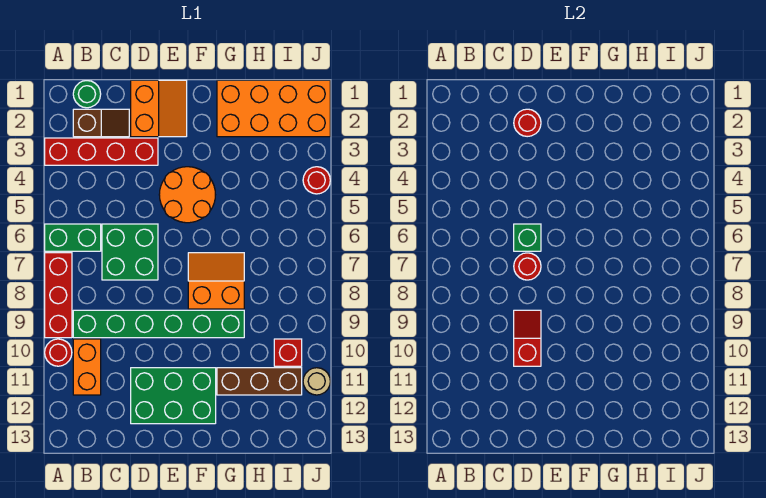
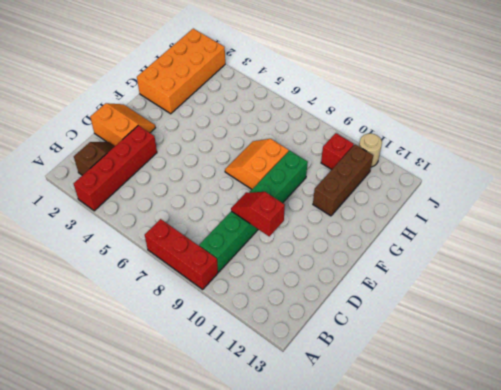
none -> green 1x2 brick [45,224,101,251]
none -> red 1x1 round brick [45,339,72,366]
none -> green 1x1 round brick [73,81,101,108]

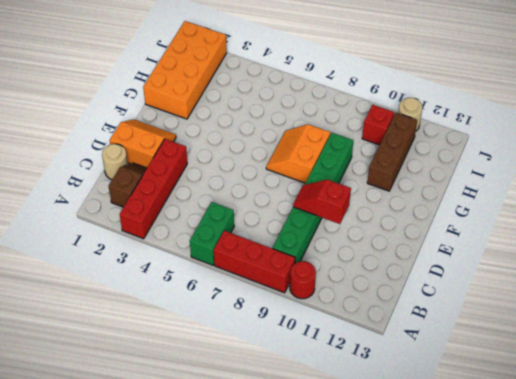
tan 1x1 round brick [102,144,128,180] -> none
none -> green 1x1 round brick [73,81,101,108]
none -> orange 1x2 brick [73,339,101,395]
none -> green 2x2 brick [102,224,158,280]

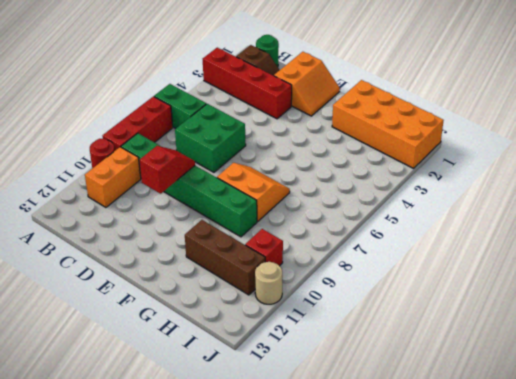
none -> green 2x3 brick [131,368,216,424]
none -> orange 2x2 round brick [159,167,215,223]
none -> red 1x1 round brick [303,167,330,194]

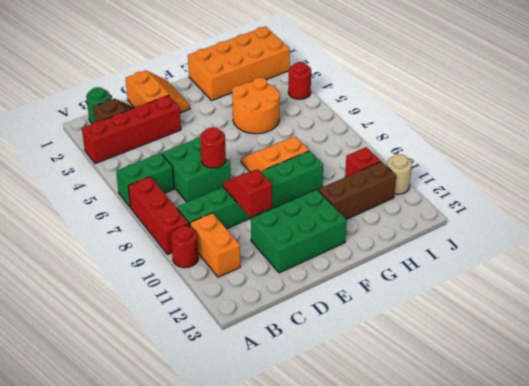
orange 2x2 round brick [232,77,280,134] -> orange 2x2 round brick moved to [159,167,215,223]
none -> red 1x1 round brick [514,109,541,137]
none -> green 1x1 brick [514,224,541,251]

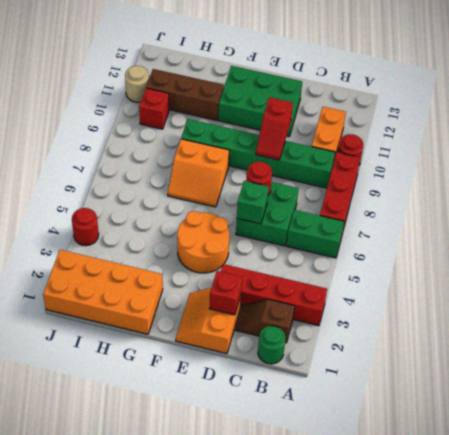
red 1x1 brick [209,271,242,315] -> red 1x1 round brick [514,109,541,137]

